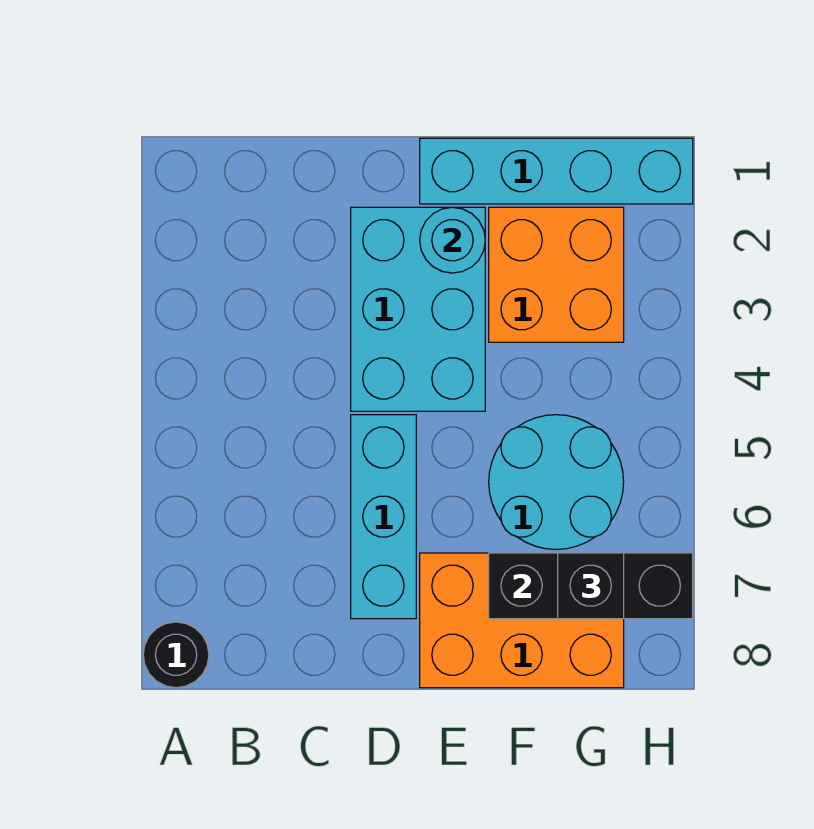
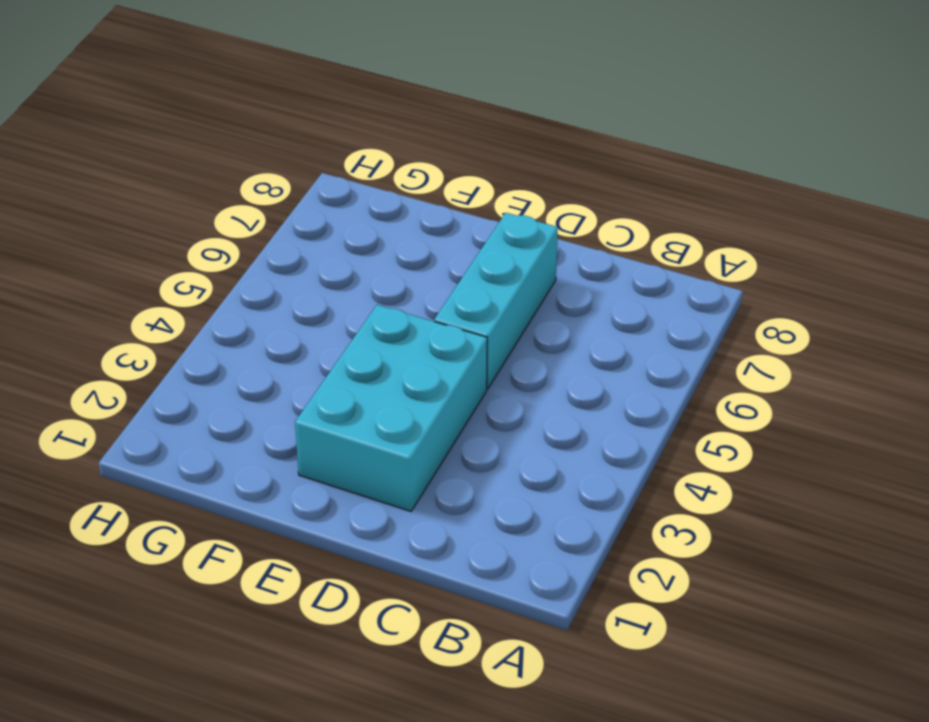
none -> black 1x1 round brick [143,622,209,688]
none -> cyan 1x4 brick [420,138,693,204]

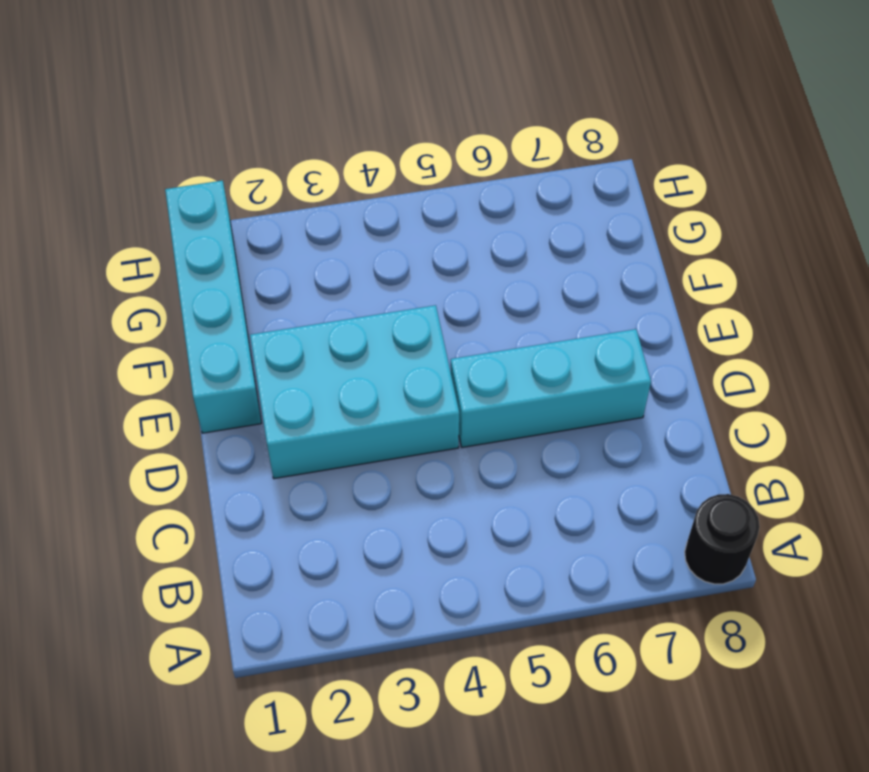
none -> orange 2x3 brick [420,553,624,688]
none -> orange 2x2 brick [489,207,624,342]

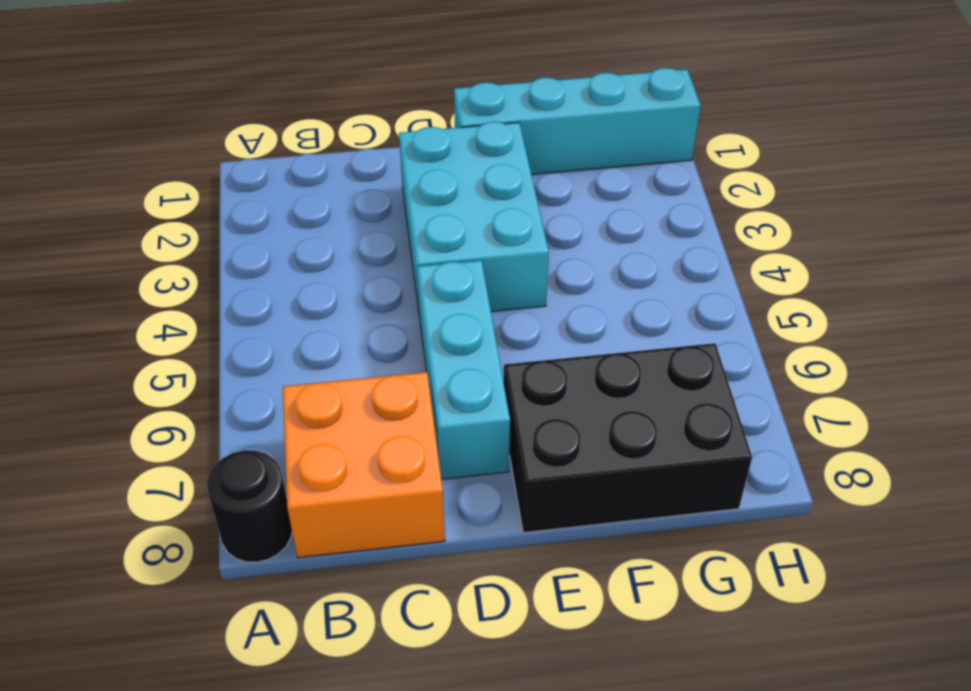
orange 2x2 brick [283,372,445,558] -> orange 2x2 brick moved to [489,207,624,342]
black 2x3 brick [504,343,752,533] -> orange 2x3 brick [420,553,624,688]
none -> cyan 2x2 round brick [489,415,624,549]
none -> cyan 1x1 round brick [420,207,485,273]

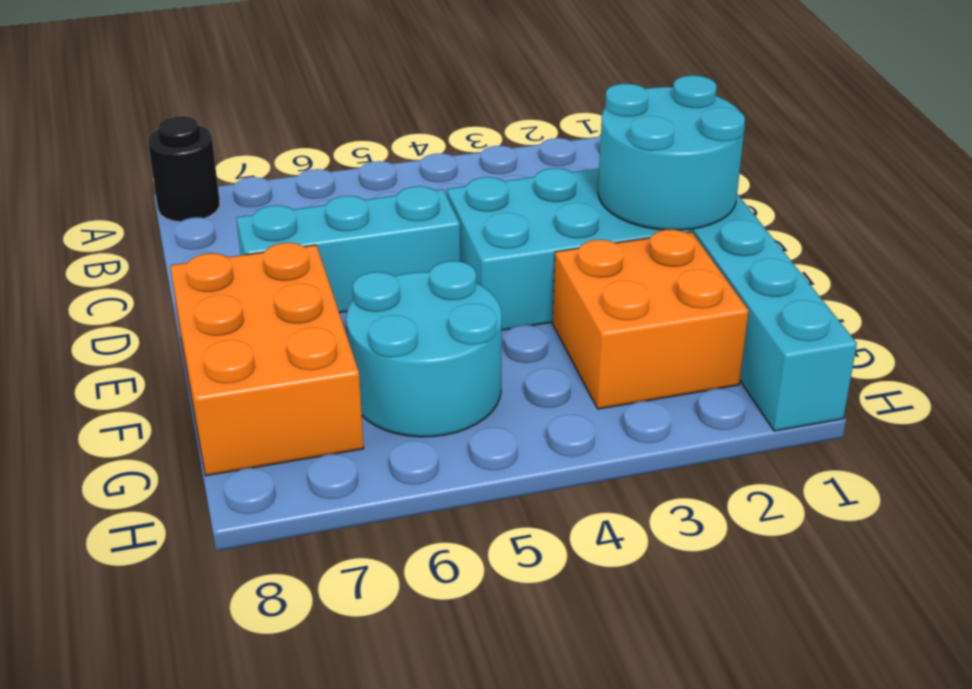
cyan 2x2 round brick [598,75,745,230] -> cyan 1x1 round brick [420,207,485,273]
none -> black 1x3 brick [489,553,693,619]
none -> black 1x1 brick [558,553,624,619]

